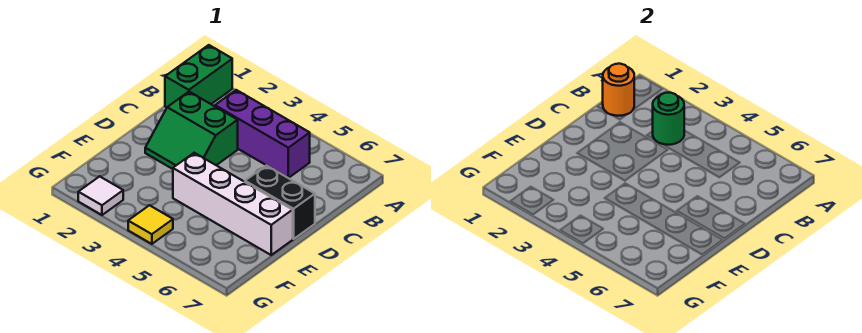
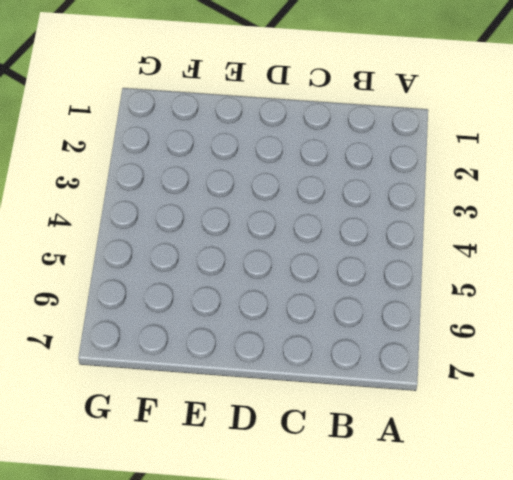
none -> green 1x2 brick [165,45,232,107]
none -> purple 1x3 brick [215,90,310,178]

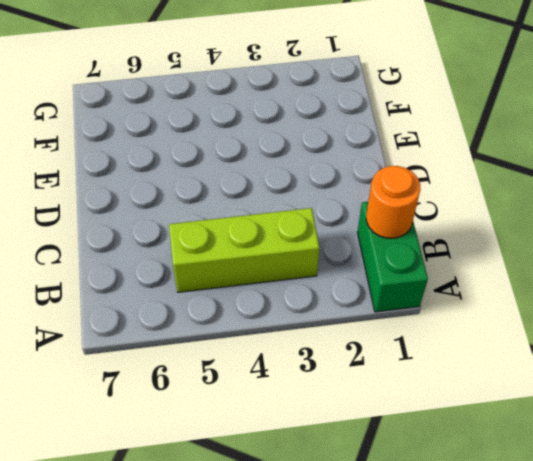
lime 1x3 brick [169,208,319,292] -> purple 1x3 brick [215,90,310,178]
none -> green 2x2 slope [145,92,238,169]
none -> black 1x2 brick [245,165,315,239]

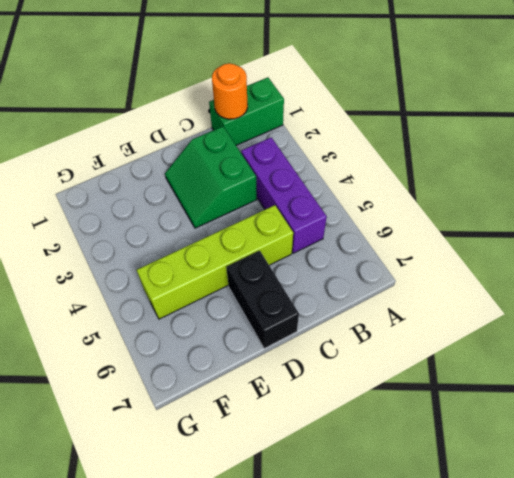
lime 1x4 brick [137,205,293,319] -> white 1x4 brick [173,153,293,255]
none -> white 1x1 tile [78,176,123,215]
none -> yellow 1x1 tile [128,205,173,244]

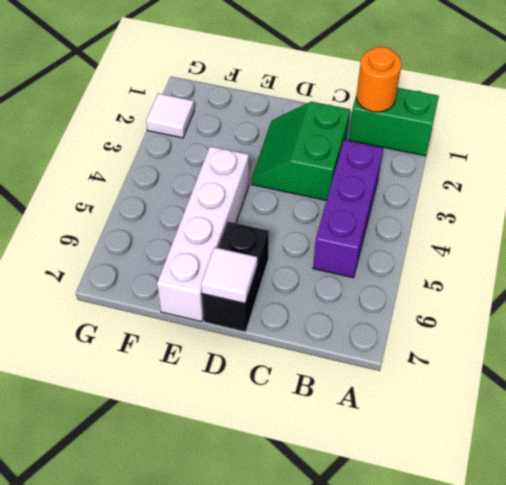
white 1x1 tile [201,247,257,304] -> none
none -> yellow 1x1 tile [128,205,173,244]
none -> green 1x1 round brick [653,93,684,145]

